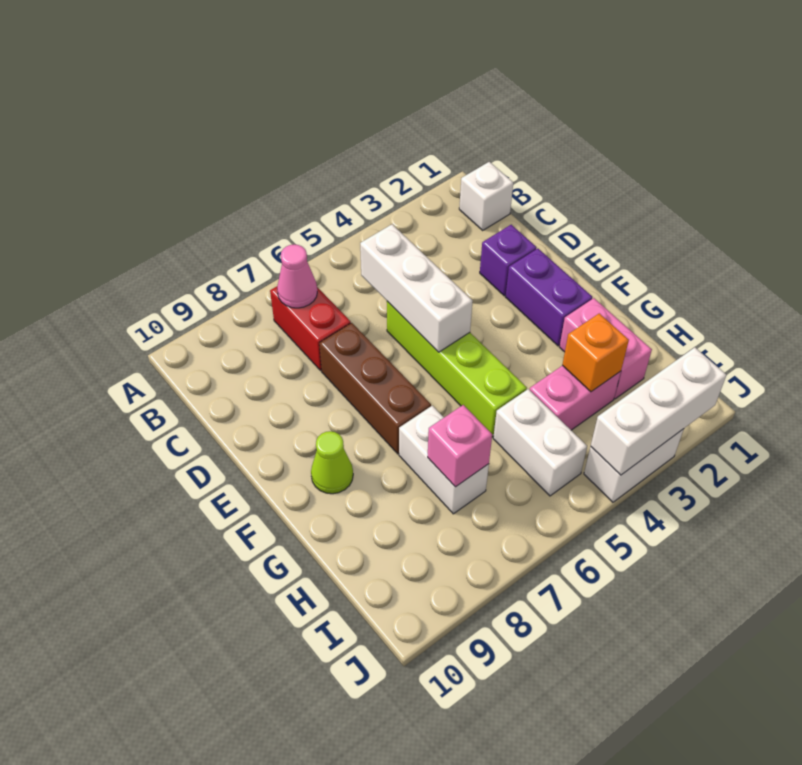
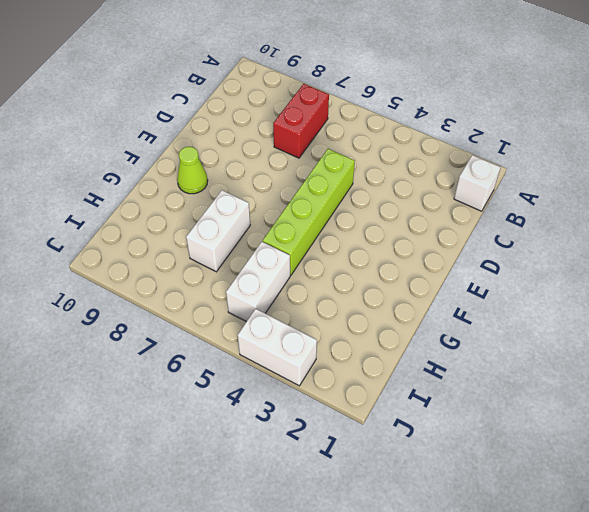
none -> purple 1x1 brick [480,225,537,296]
none -> brown 1x3 brick [319,323,431,454]
none -> purple 1x2 brick [506,249,592,346]

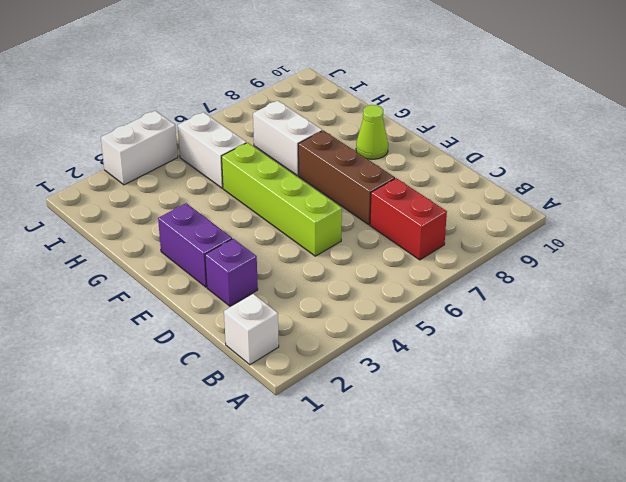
none -> pink 1x2 brick [559,298,652,399]
none -> pink 1x2 brick [530,365,621,430]
none -> pink 1x1 cone [277,244,317,308]

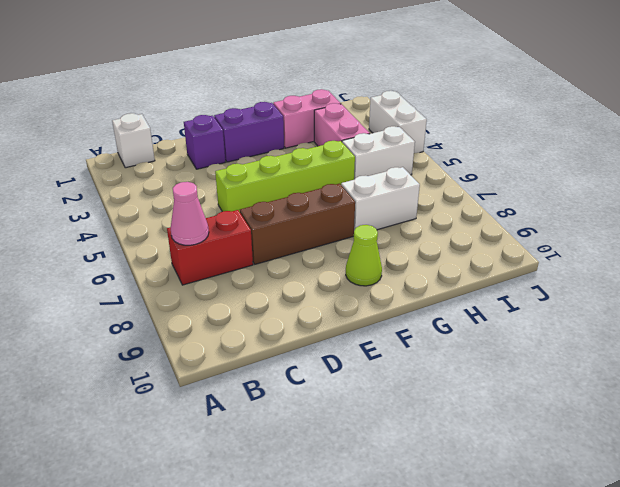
none -> white 1x3 brick [360,224,473,352]
none -> orange 1x1 brick [562,313,629,392]
none -> pink 1x1 brick [428,405,492,487]

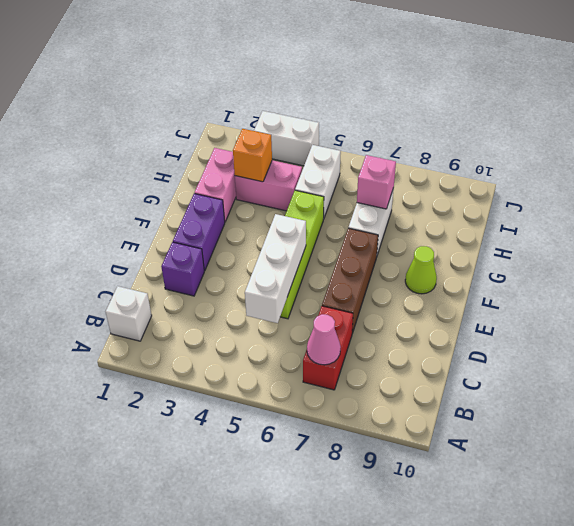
none -> white 1x3 brick [591,347,726,475]

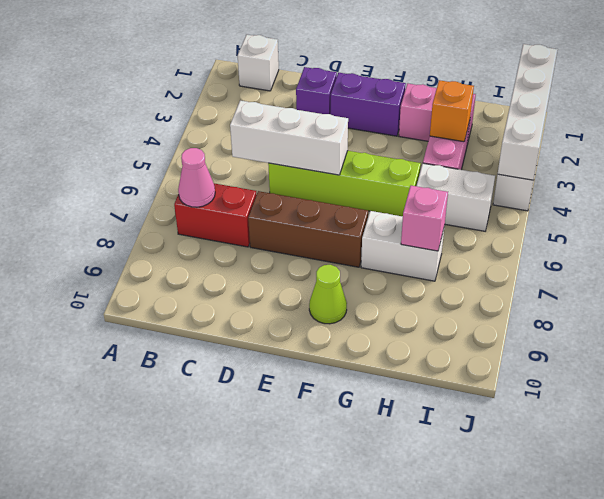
white 1x4 brick [498,44,558,180] -> white 1x3 brick [591,347,726,475]

